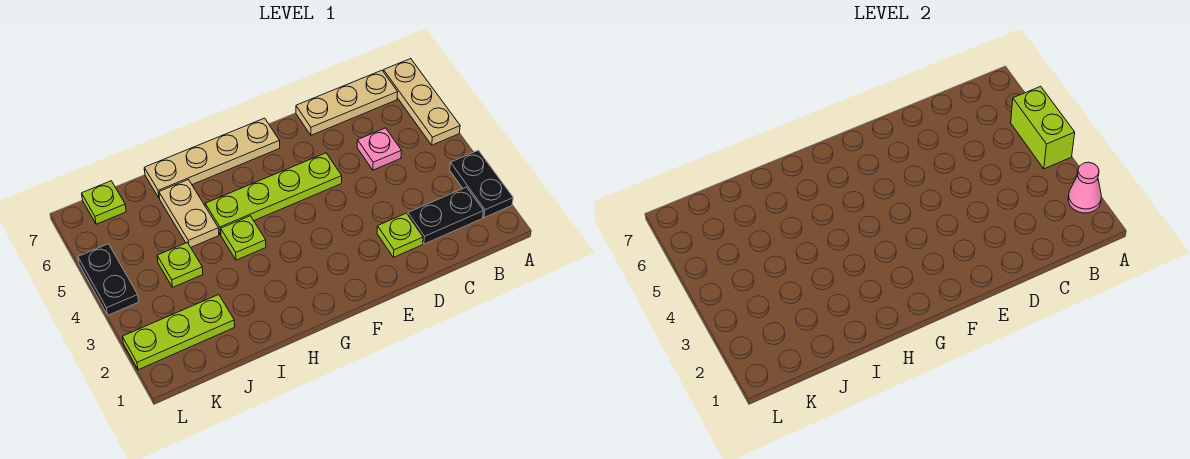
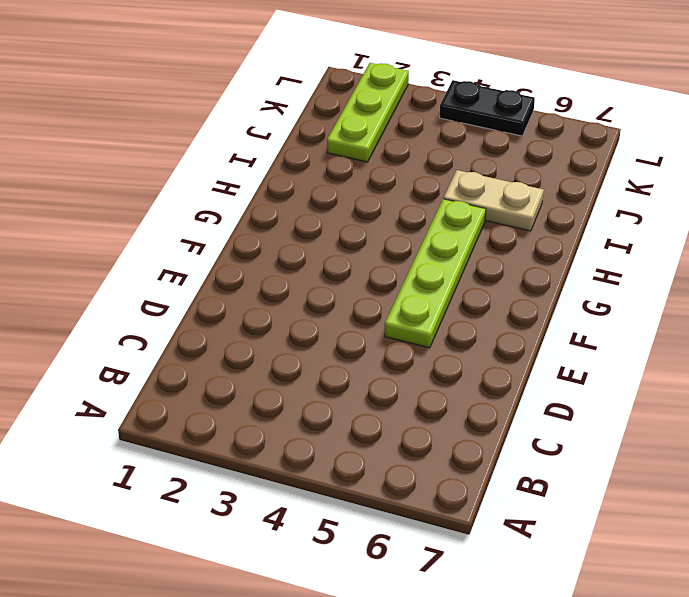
none -> black 1x2 plate [450,150,513,218]
none -> tan 1x3 plate [383,59,460,145]
none -> black 1x2 plate [408,187,483,244]

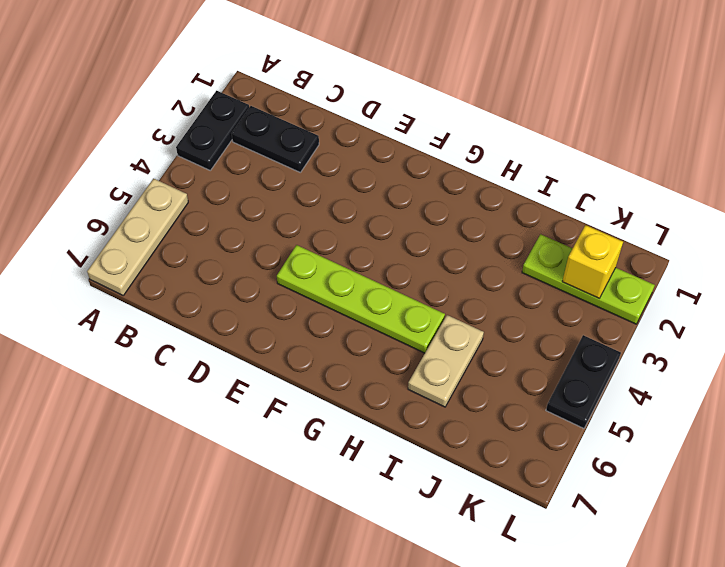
yellow 1x1 brick [562,225,623,298] -> none
none -> tan 1x3 plate [296,70,398,135]
none -> pink 1x1 plate [357,128,401,170]
none -> lime 1x1 plate [377,213,423,257]

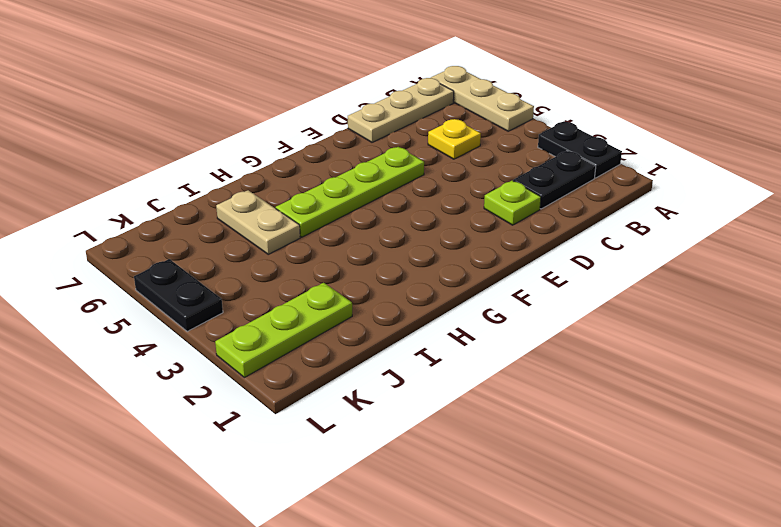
yellow 1x1 plate [428,119,481,159] -> pink 1x1 plate [357,128,401,170]
none -> tan 1x4 plate [144,118,280,198]
none -> lime 1x1 plate [221,216,266,260]
none -> lime 1x1 plate [157,243,203,287]

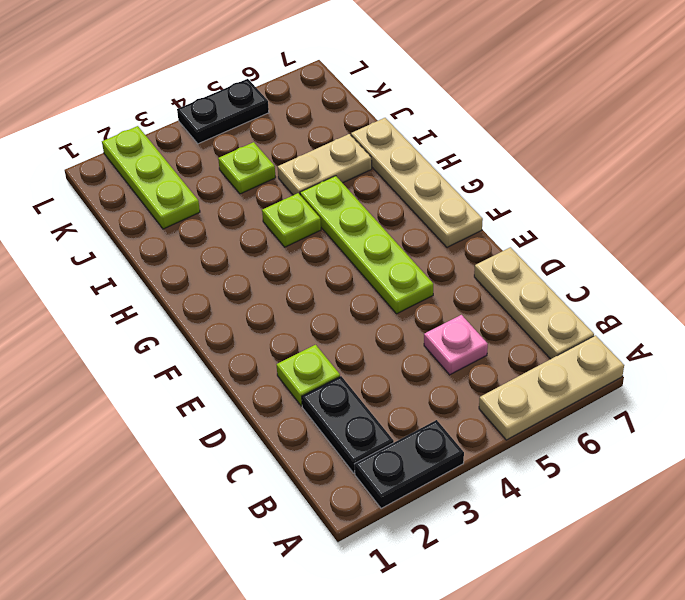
none -> lime 1x1 plate [82,181,126,224]
none -> pink 1x1 cone [1068,162,1101,213]
none -> lime 1x2 brick [1011,86,1075,169]

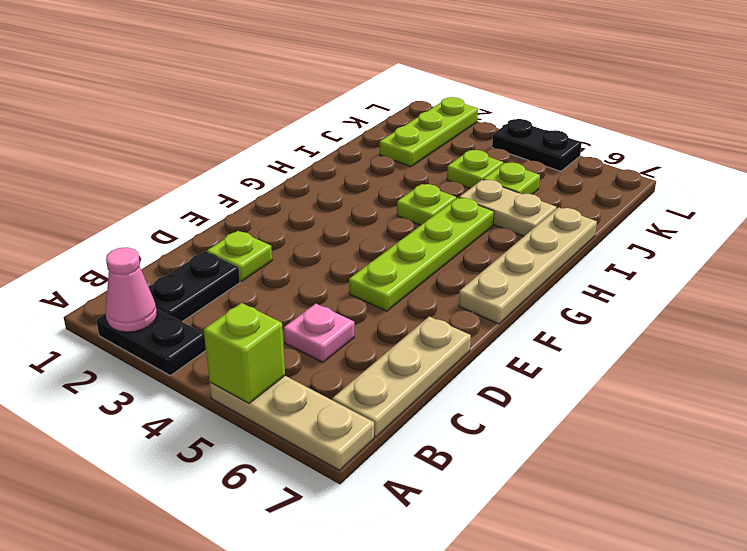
lime 1x1 brick [204,303,285,403] -> lime 1x2 brick [1011,86,1075,169]
lime 1x1 plate [483,163,540,194] -> lime 1x1 plate moved to [82,181,126,224]

